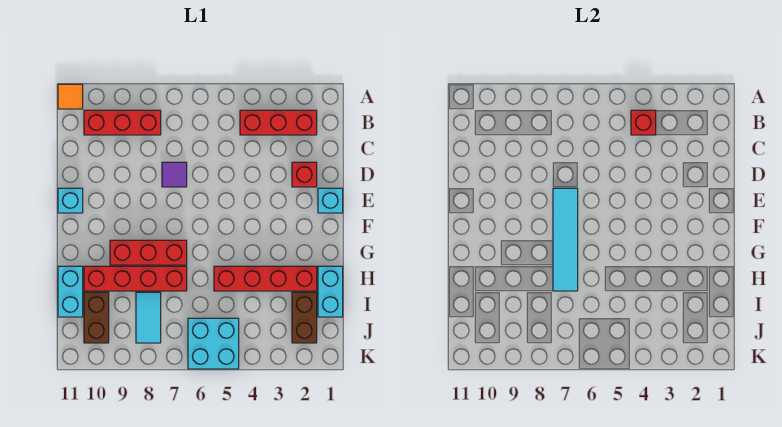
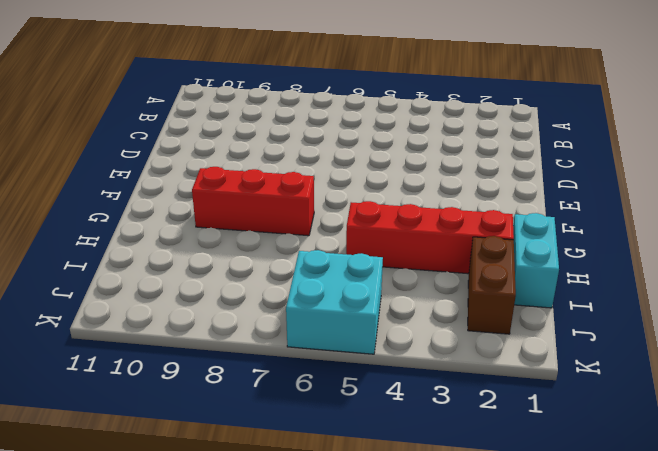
none -> orange 1x1 tile [58,84,83,109]
none -> red 1x3 brick [240,110,317,135]
none -> red 1x3 brick [84,110,161,135]

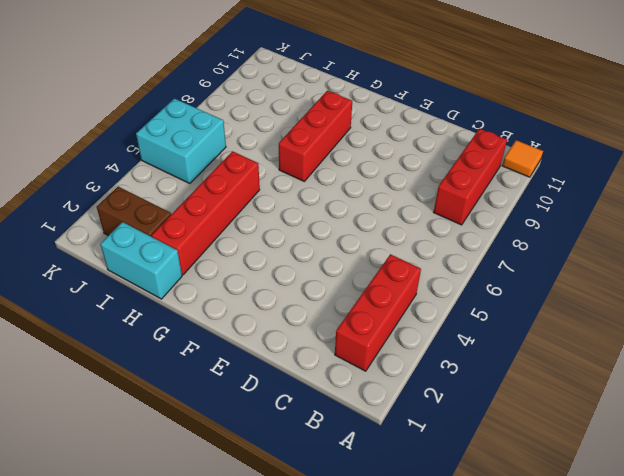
none -> red 1x1 brick [292,162,317,187]
none -> purple 1x1 tile [162,162,187,187]
none -> cyan 1x1 brick [318,188,343,213]

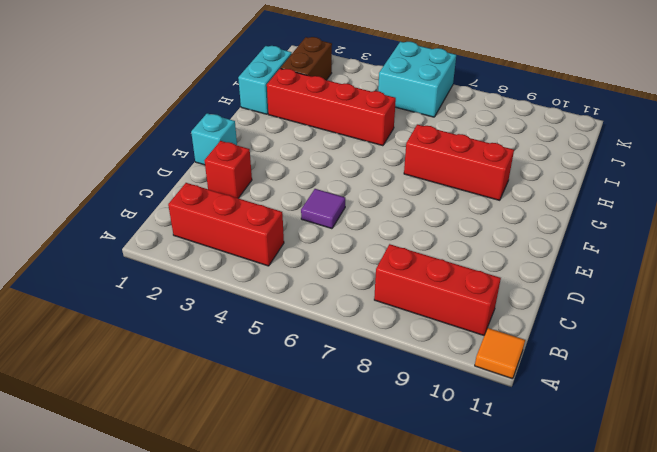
purple 1x1 tile [301,189,345,229] -> purple 1x1 tile moved to [162,162,187,187]
none -> cyan 1x1 brick [58,188,83,213]
none -> red 1x4 brick [84,266,187,291]
none -> cyan 1x2 brick [58,266,83,317]

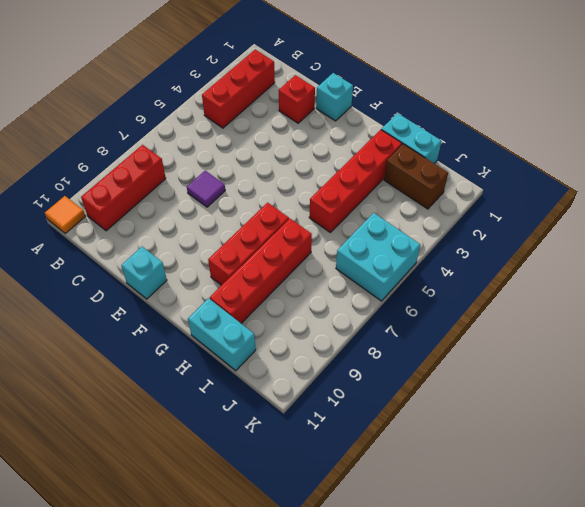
none -> cyan 1x2 tile [136,292,161,343]
none -> brown 1x2 brick [84,292,109,343]
none -> red 1x1 brick [631,110,656,135]

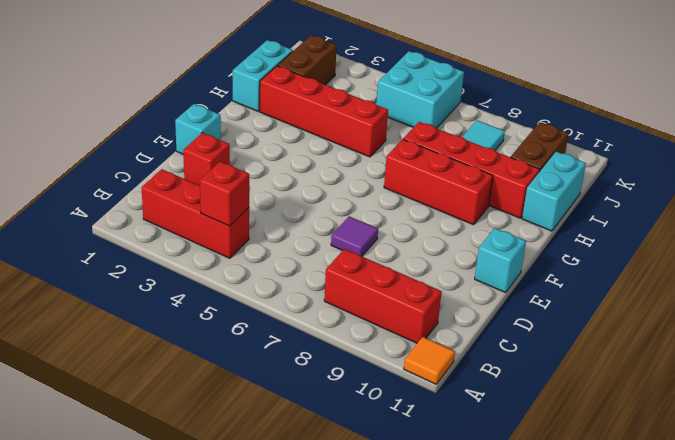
none -> cyan 1x4 tile [553,188,578,291]

